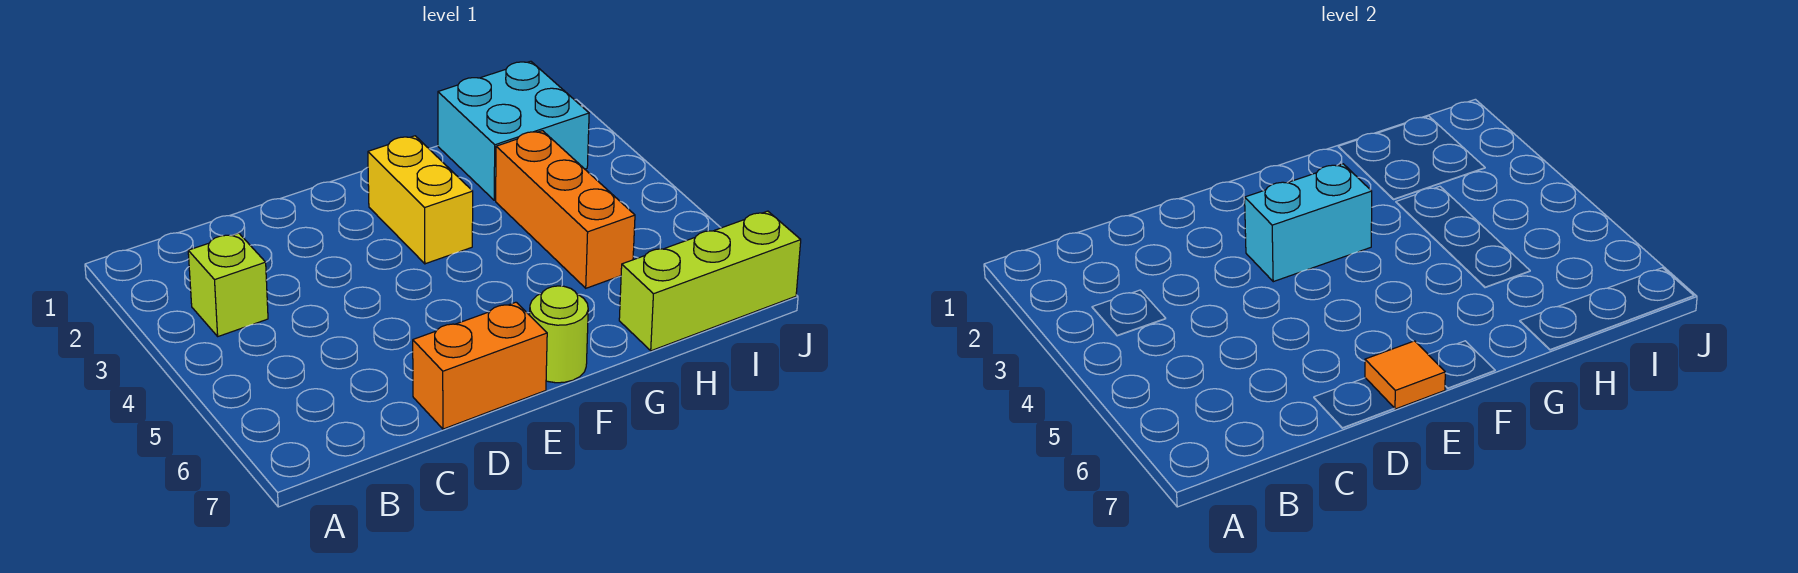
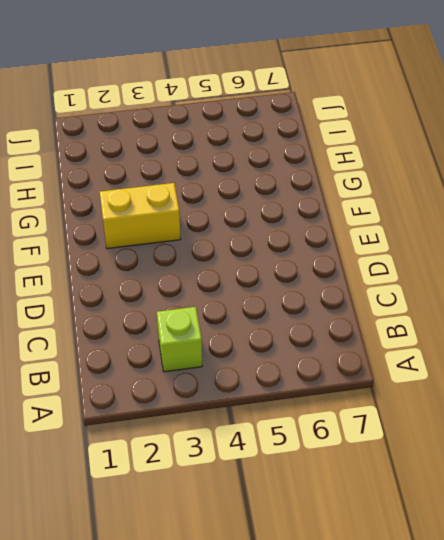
none -> orange 1x2 brick [413,302,547,429]
none -> lime 1x1 round brick [530,286,588,383]

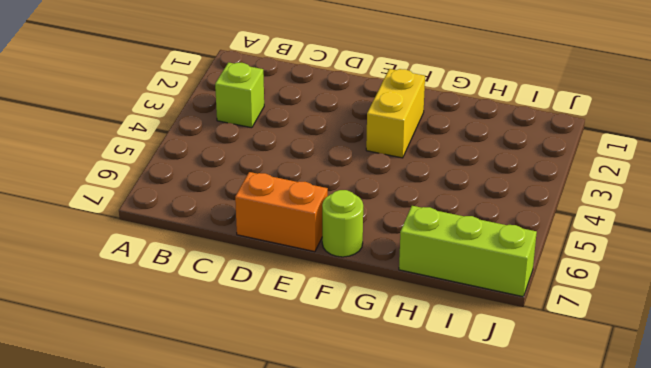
none -> cyan 2x2 brick [438,61,589,200]
none -> orange 1x3 brick [496,131,635,288]

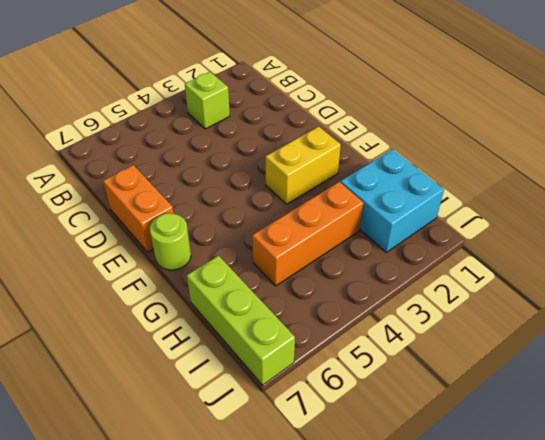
none -> cyan 1x2 brick [1245,164,1372,282]
none -> orange 1x1 tile [1365,341,1445,409]

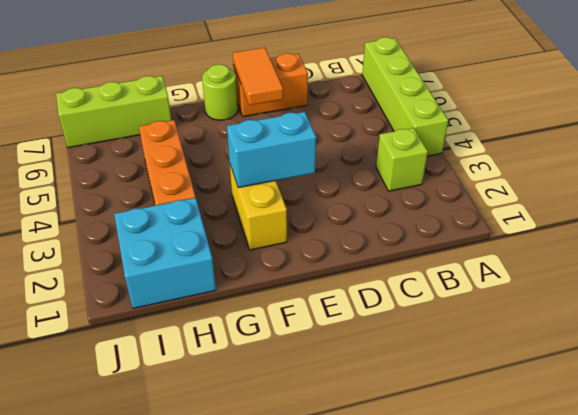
lime 1x4 brick [362,37,448,156] -> none
orange 1x2 tile [233,48,283,105] -> orange 1x1 tile [1365,341,1445,409]

